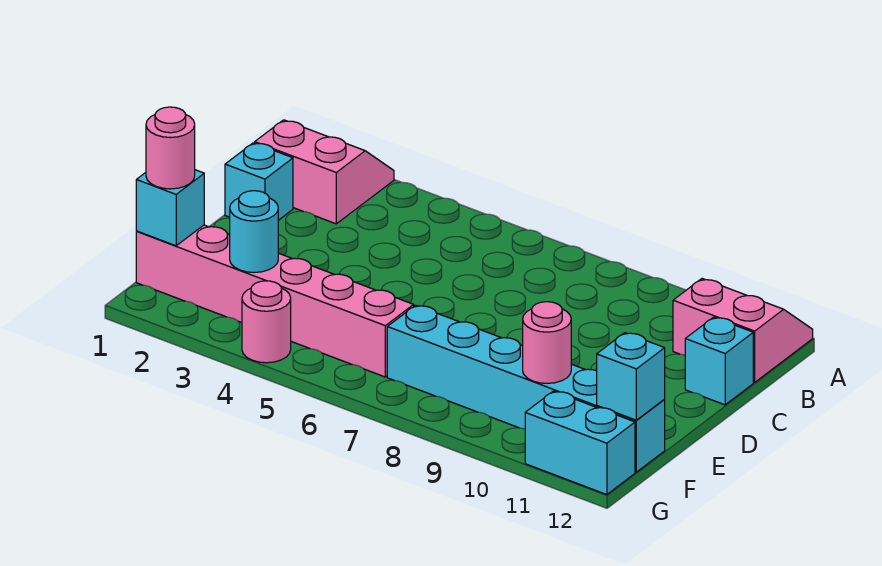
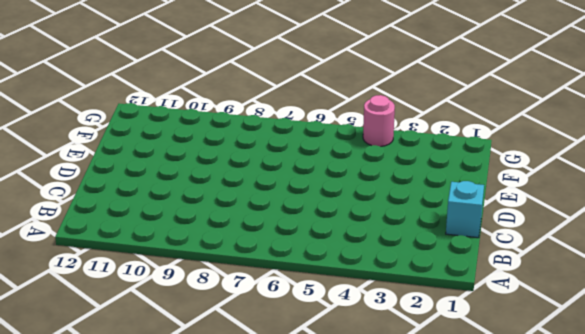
none -> pink 2x2 slope [255,120,394,224]
none -> pink 2x2 slope [673,279,813,382]
none -> cyan 1x1 brick [685,317,753,405]

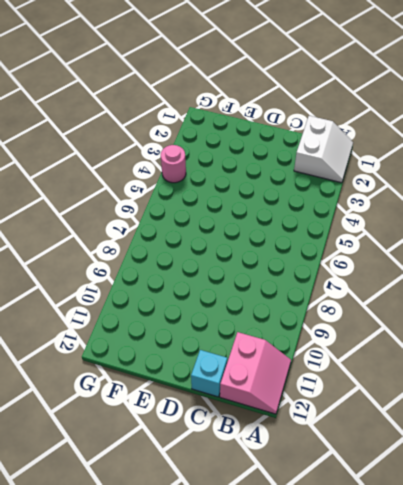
white 2x2 slope [294,116,353,183] -> pink 2x2 slope [255,120,394,224]
none -> cyan 1x1 brick [225,143,293,220]
none -> pink 1x6 brick [136,225,414,377]
none -> cyan 1x6 brick [387,305,665,472]

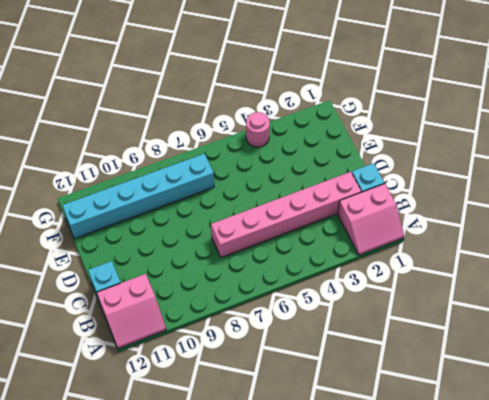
pink 1x6 brick [211,172,361,258] -> pink 1x6 brick moved to [136,225,414,377]
none -> cyan 1x2 brick [525,391,635,495]
none -> cyan 1x1 brick [136,170,204,246]
none -> cyan 1x1 round brick [229,191,278,273]

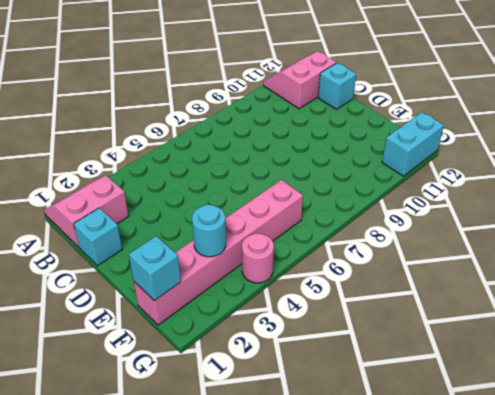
none -> cyan 1x6 brick [387,305,665,472]
none -> pink 1x1 round brick [522,302,571,383]
none -> cyan 1x1 brick [597,333,665,420]

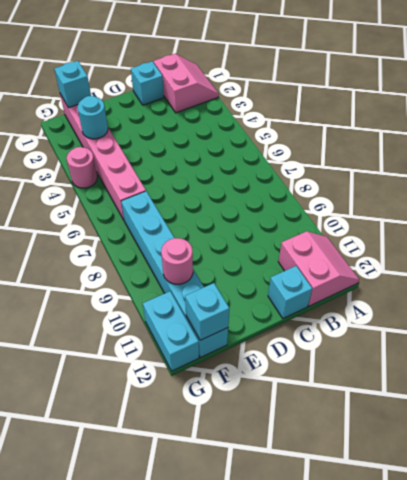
none -> pink 1x1 round brick [146,107,195,189]

